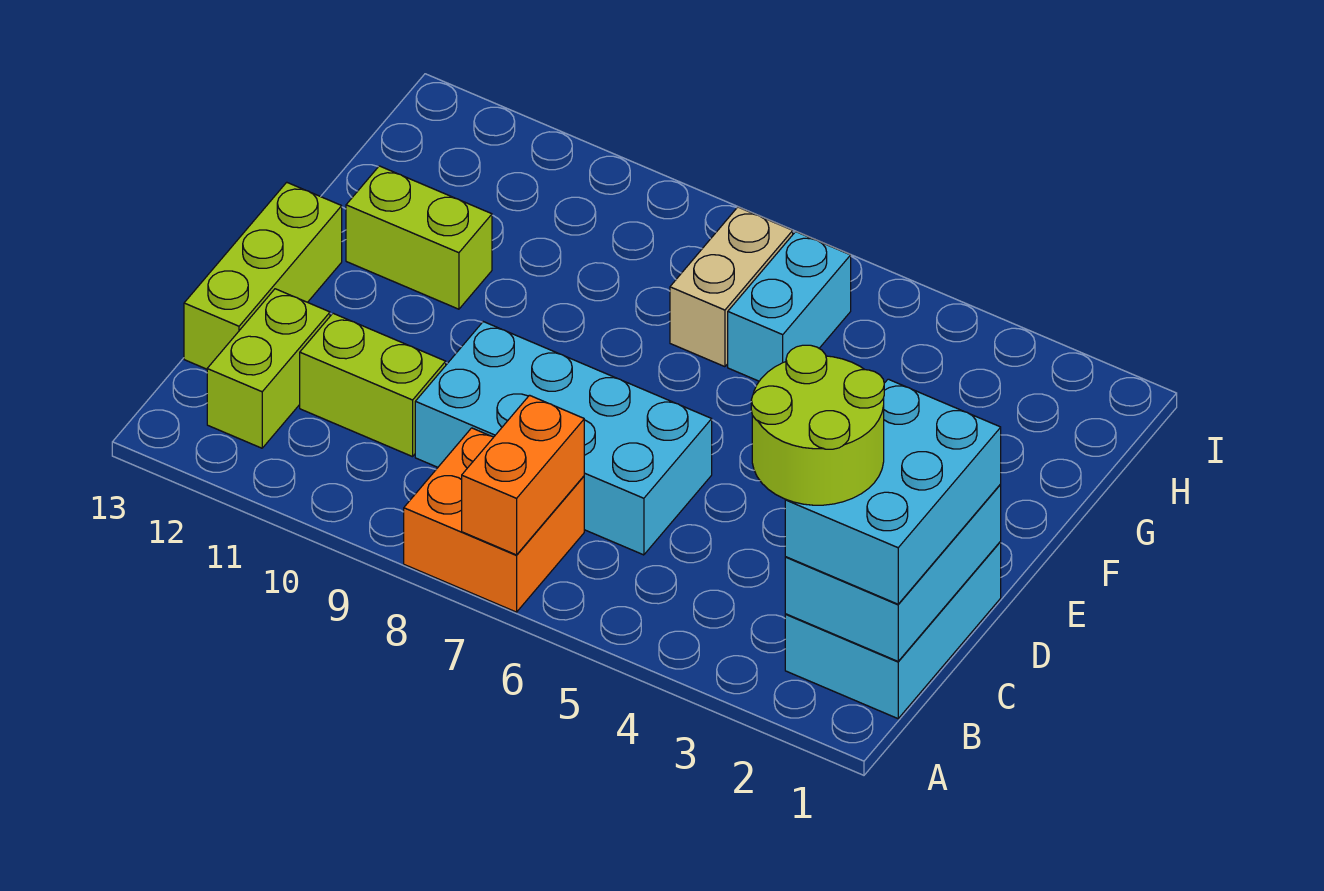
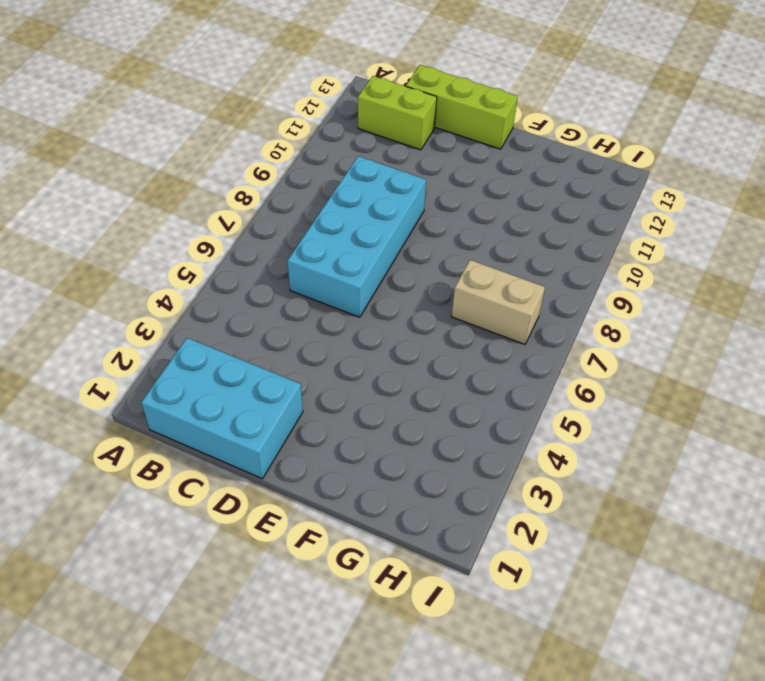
none -> orange 2x2 brick [404,428,584,612]
none -> lime 1x2 brick [300,313,446,457]
none -> lime 1x2 brick [346,166,492,309]

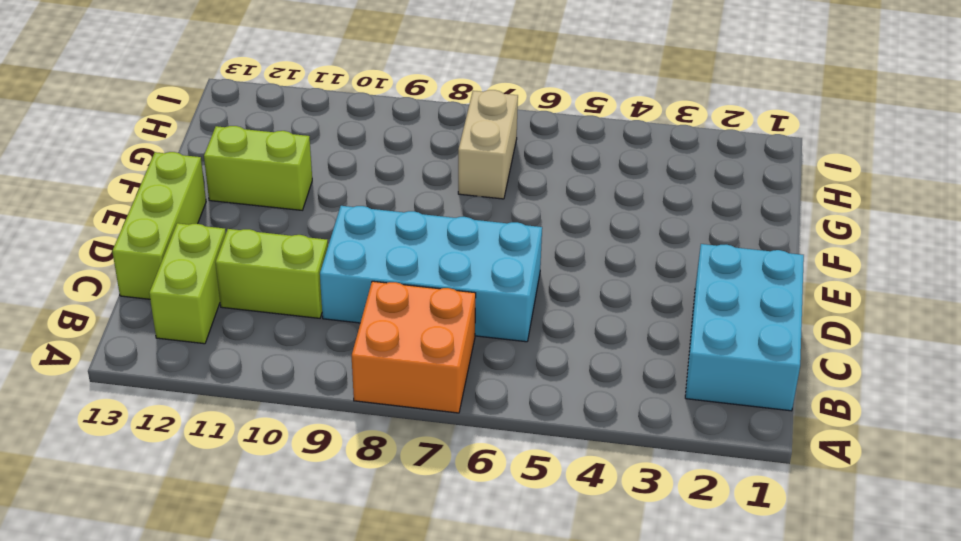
none -> cyan 1x2 brick [728,232,851,381]
none -> orange 1x2 brick [462,395,584,555]
none -> cyan 2x3 brick [785,484,1001,661]

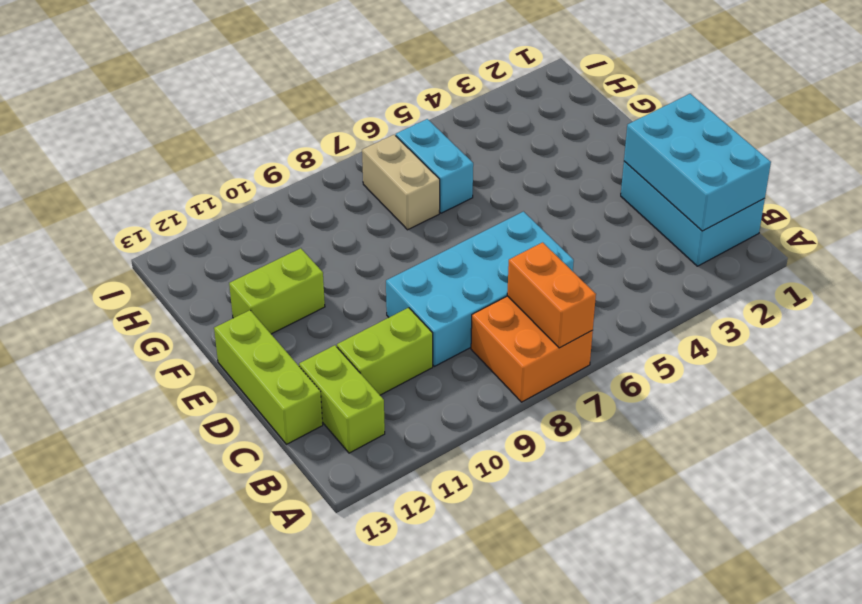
none -> cyan 2x3 brick [785,379,1001,604]
none -> lime 2x2 round brick [751,345,884,505]

